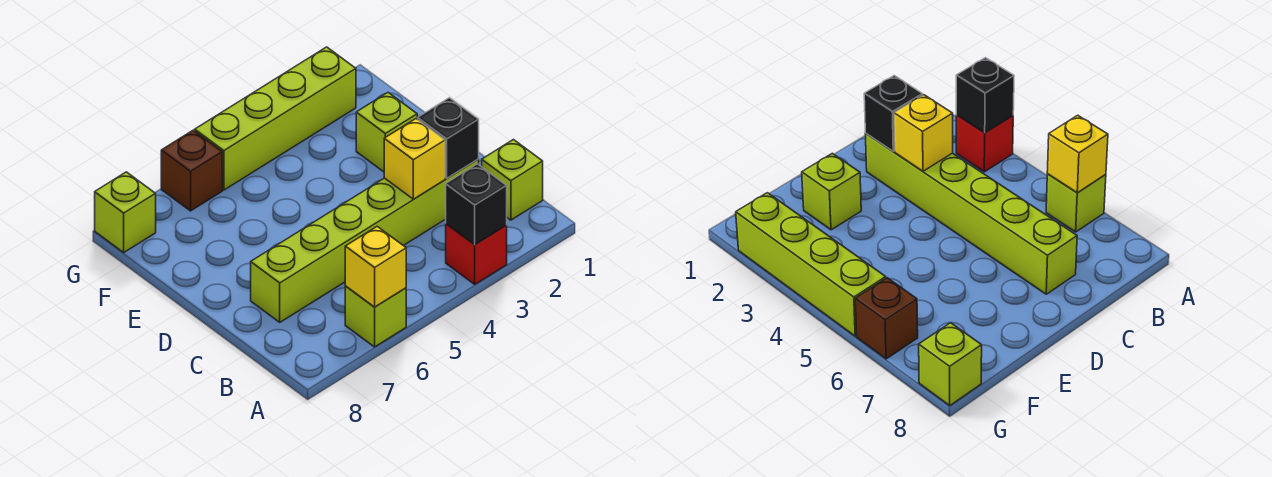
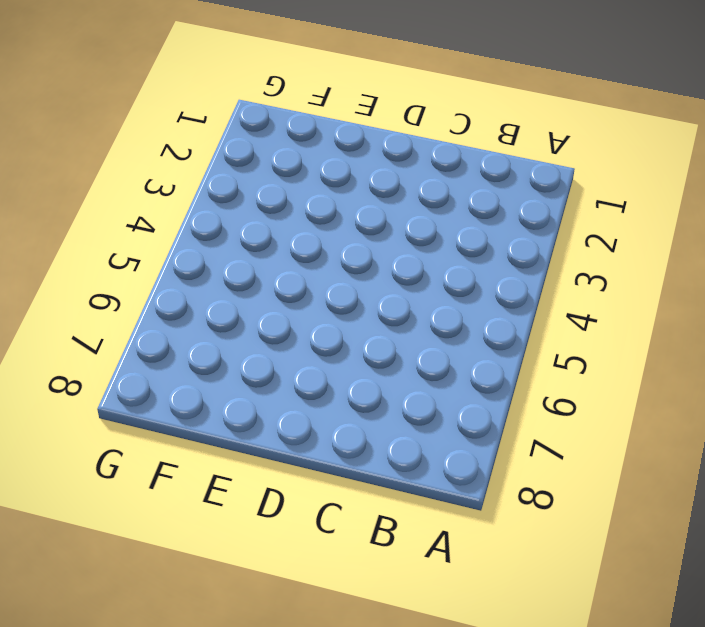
none -> red 1x1 brick [446,224,507,284]
none -> lime 1x1 brick [345,286,406,347]
none -> lime 1x1 brick [482,140,543,220]

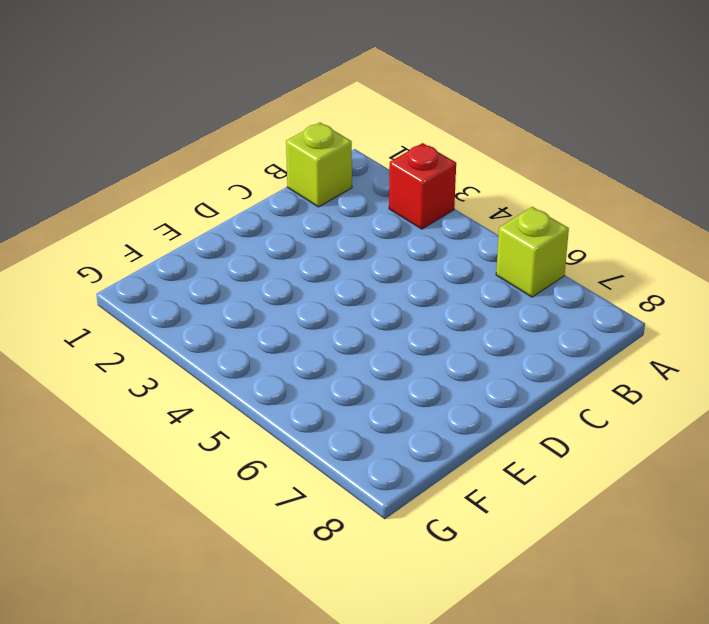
none -> lime 1x6 brick [251,159,479,322]
none -> lime 1x1 brick [356,93,417,172]
none -> lime 1x4 brick [195,47,356,190]

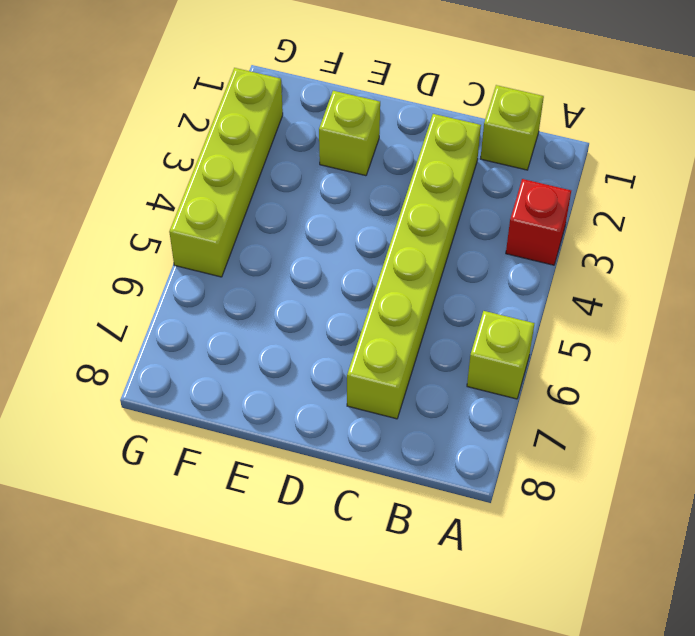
none -> brown 1x1 brick [161,130,222,211]
none -> lime 1x1 brick [95,172,156,252]
none -> black 1x1 brick [446,164,507,245]

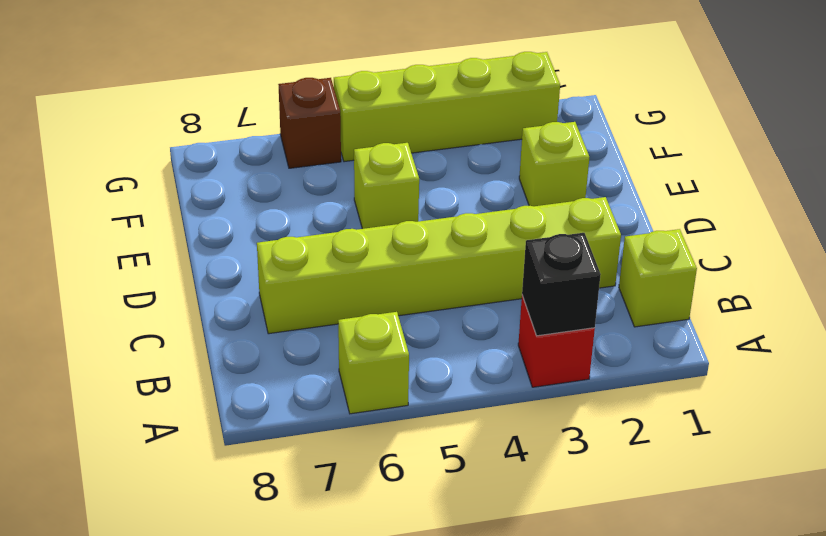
lime 1x1 brick [354,143,419,229] -> lime 1x1 brick moved to [95,172,156,252]
none -> yellow 1x1 brick [345,227,406,307]
none -> black 1x1 brick [418,98,479,178]
none -> yellow 1x1 brick [384,119,445,199]

